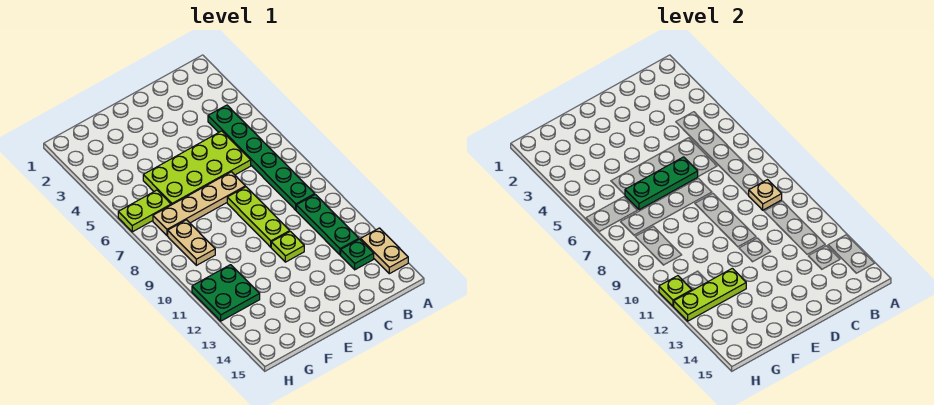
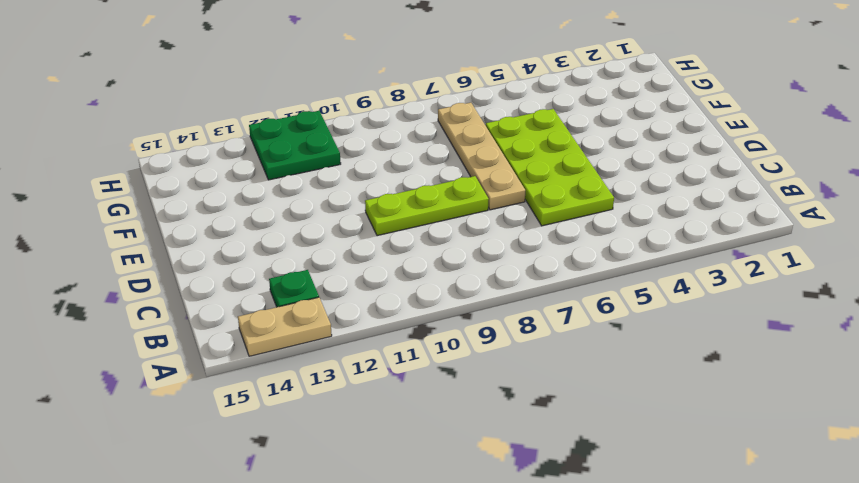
none -> green 1x6 plate [208,105,315,210]
none -> green 1x3 plate [296,194,359,255]
none -> lime 1x1 plate [271,231,304,262]

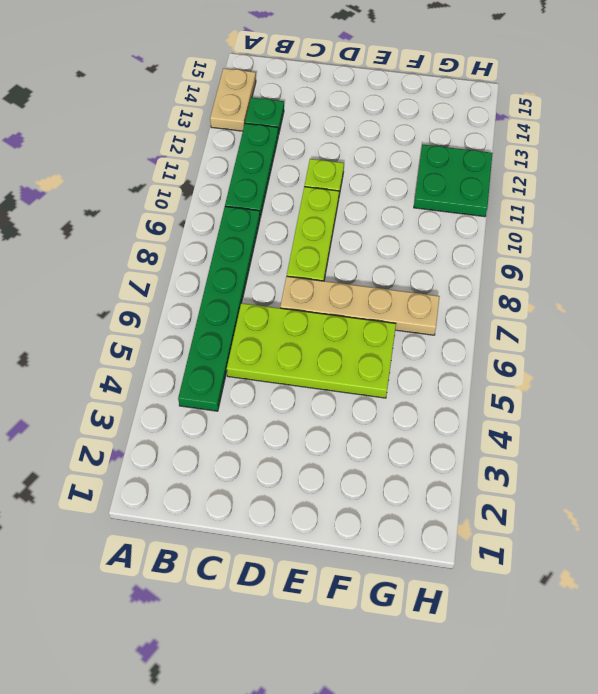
none -> lime 1x2 plate [118,190,171,232]
none -> tan 1x2 plate [168,220,215,265]
none -> tan 1x1 plate [748,180,782,210]

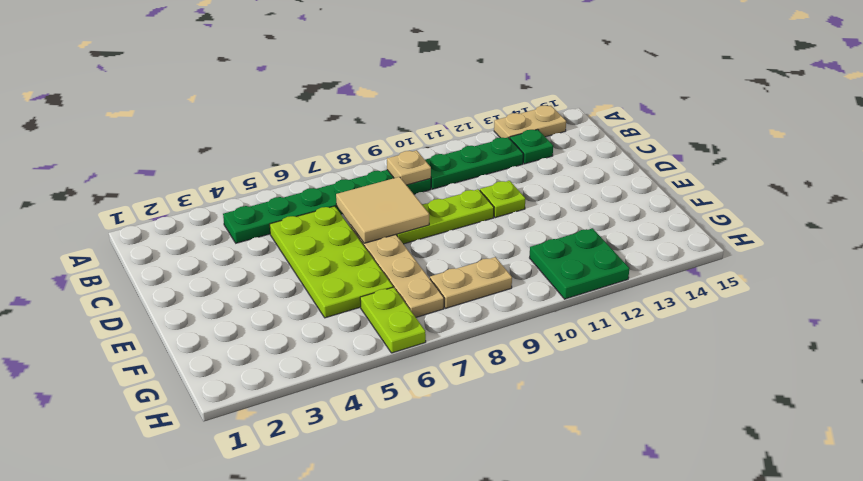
tan 2x2 tile [336,177,429,243] -> none
none -> green 1x3 plate [625,157,698,210]
none -> lime 1x3 plate [673,268,746,321]
none -> lime 1x1 plate [659,276,692,306]

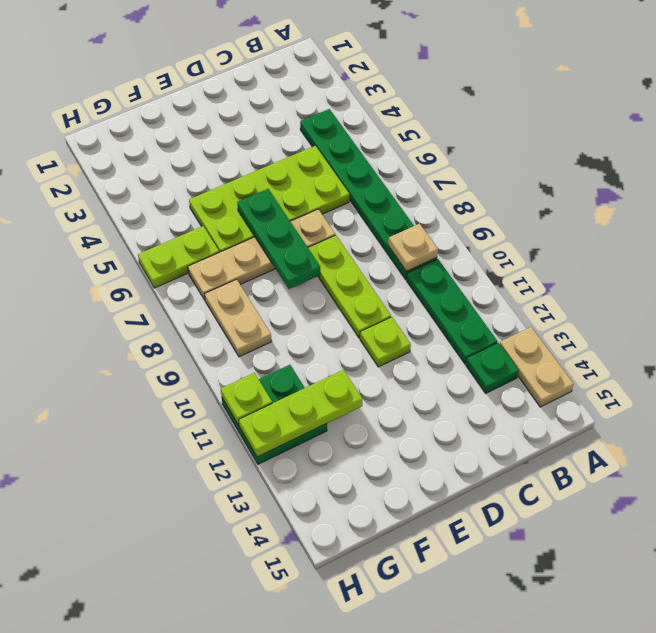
green 1x3 plate [237,189,321,289] -> green 1x3 plate turned to [625,157,698,210]

